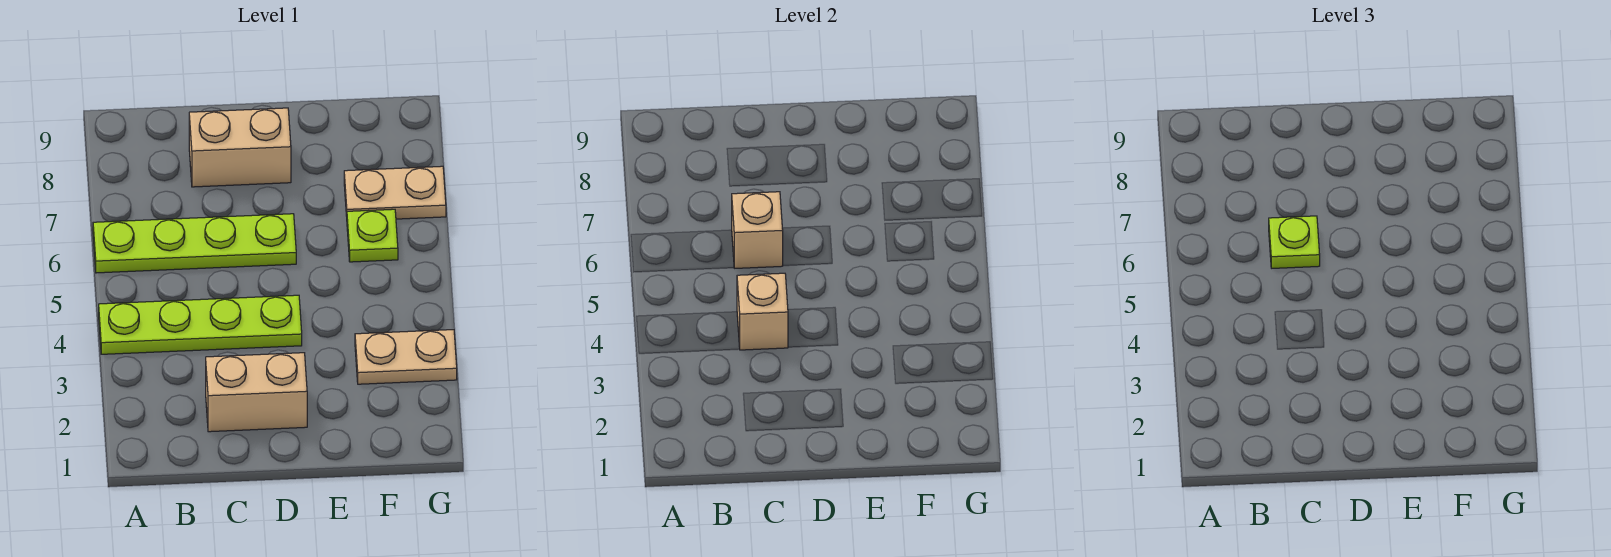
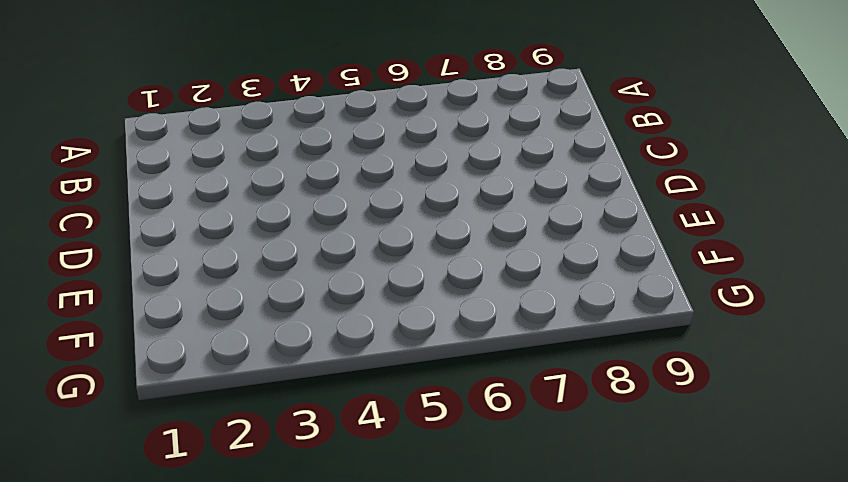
none -> lime 1x4 plate [99,295,302,354]
none -> lime 1x4 plate [93,214,296,273]

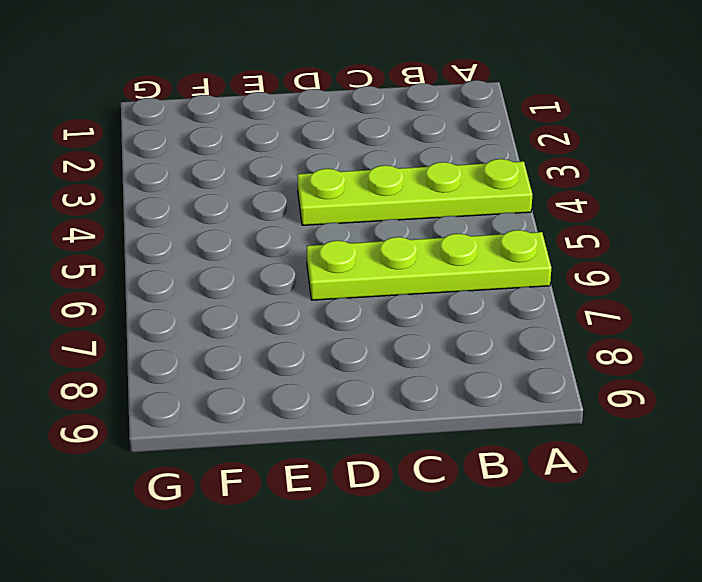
none -> tan 1x2 brick [206,353,307,432]
none -> tan 1x2 brick [189,108,291,187]

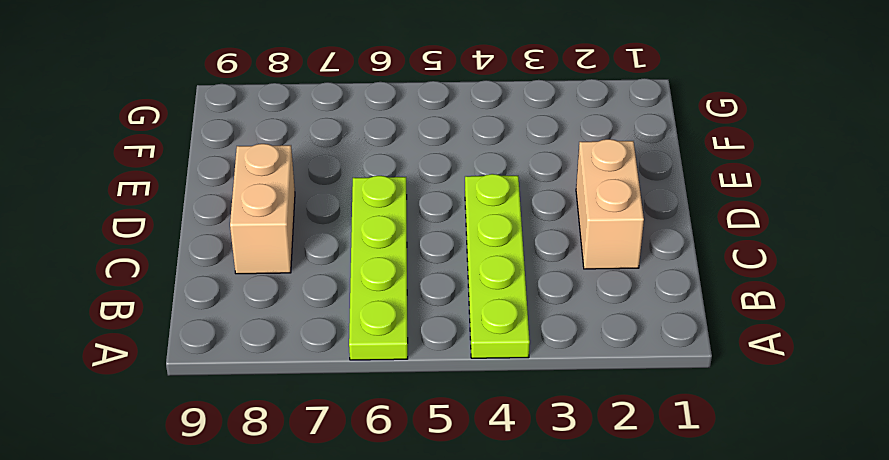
none -> tan 1x2 plate [355,330,457,384]
none -> lime 1x1 plate [347,209,398,262]

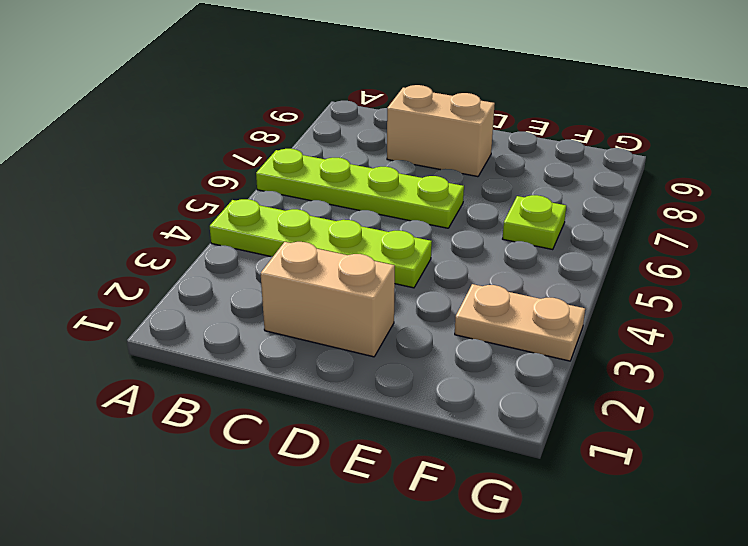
none -> tan 1x2 plate [344,166,446,219]
none -> tan 1x1 brick [737,273,788,350]

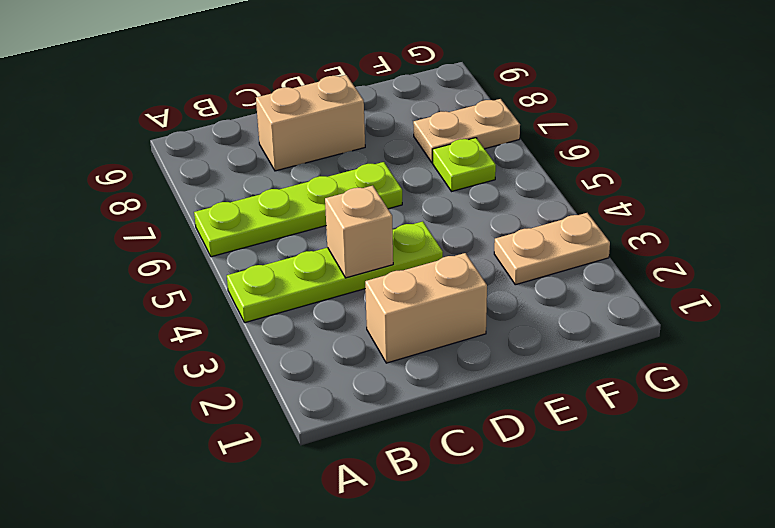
none -> tan 1x1 brick [732,192,783,268]
none -> lime 1x1 plate [1269,216,1320,268]

